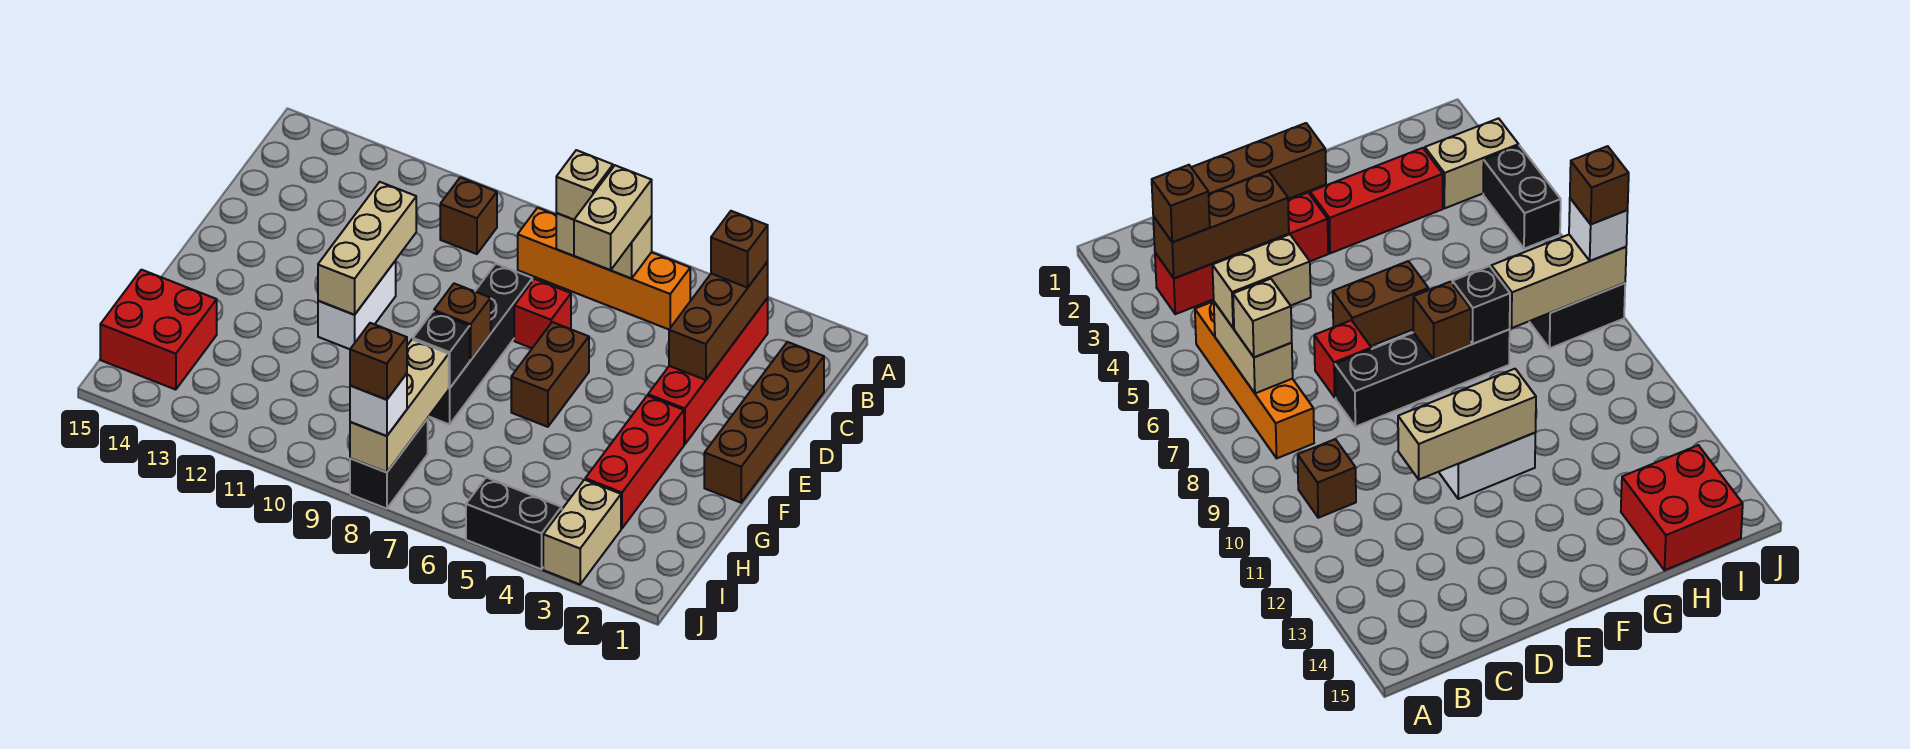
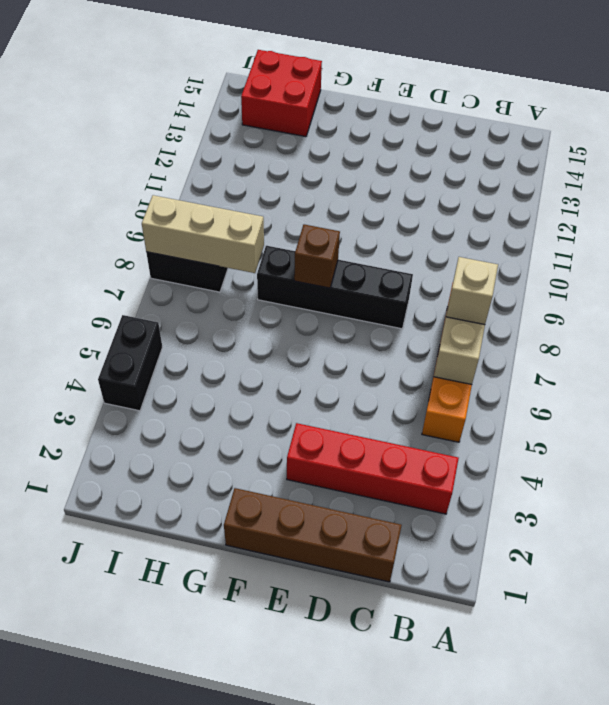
none -> brown 1x1 brick [440,177,497,254]
none -> red 1x1 brick [514,279,571,348]
none -> brown 1x2 brick [511,322,589,427]

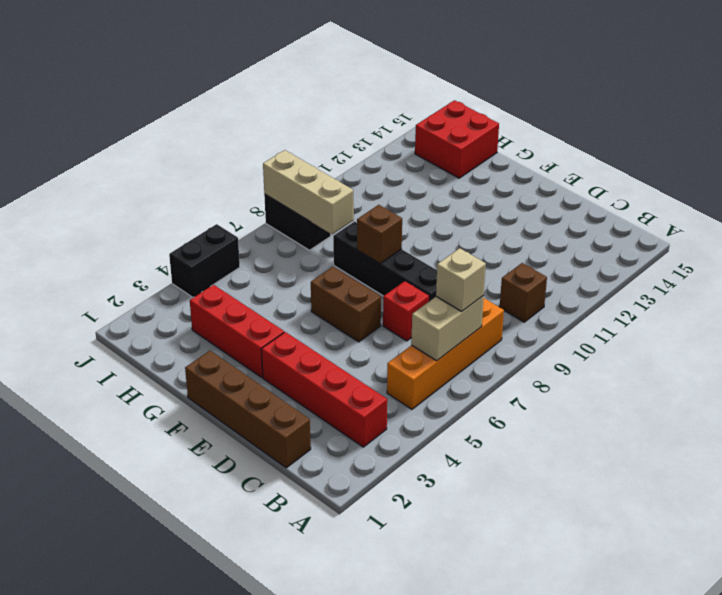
none -> white 1x2 brick [318,261,396,349]
none -> tan 1x2 brick [543,480,621,584]
none -> brown 1x3 brick [669,262,768,380]

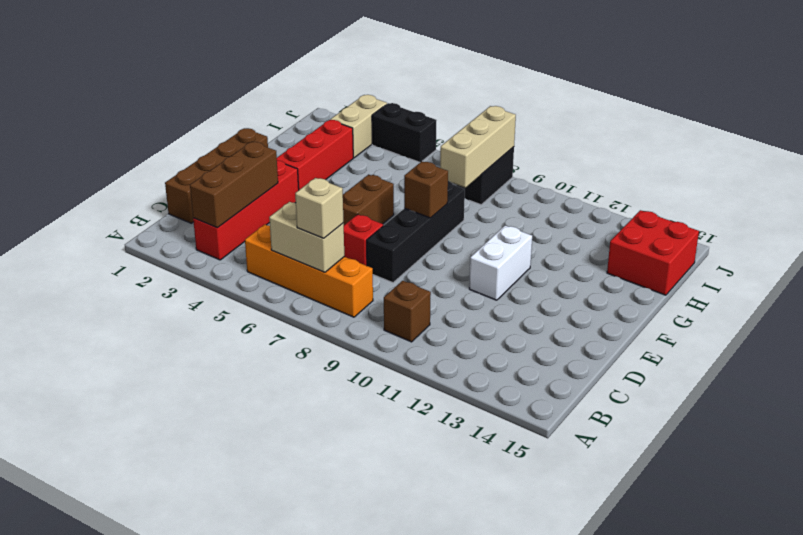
none -> tan 1x3 brick [318,182,416,315]
none -> black 1x1 brick [413,312,470,388]
none -> brown 1x1 brick [711,211,768,288]

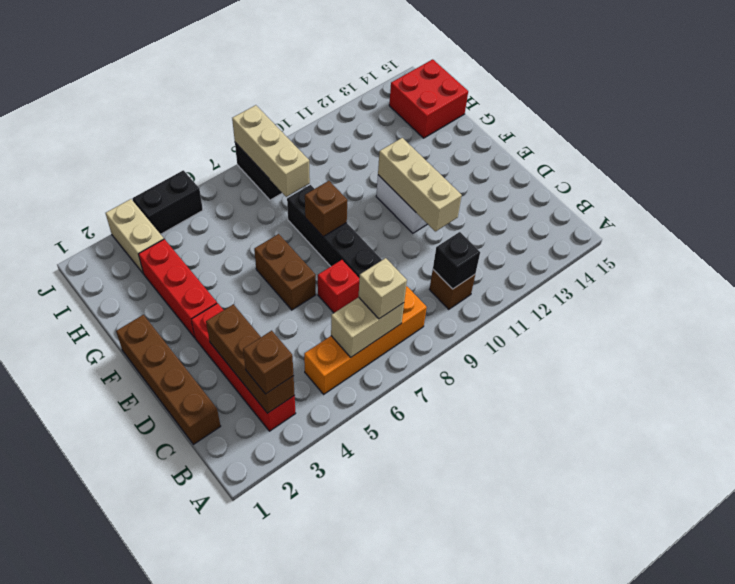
black 1x1 brick [433,232,480,289] -> black 1x1 brick moved to [413,312,470,388]
none -> tan 1x2 brick [574,165,652,270]
none -> white 1x1 brick [350,374,407,436]
none -> brown 1x1 brick [350,323,407,400]

